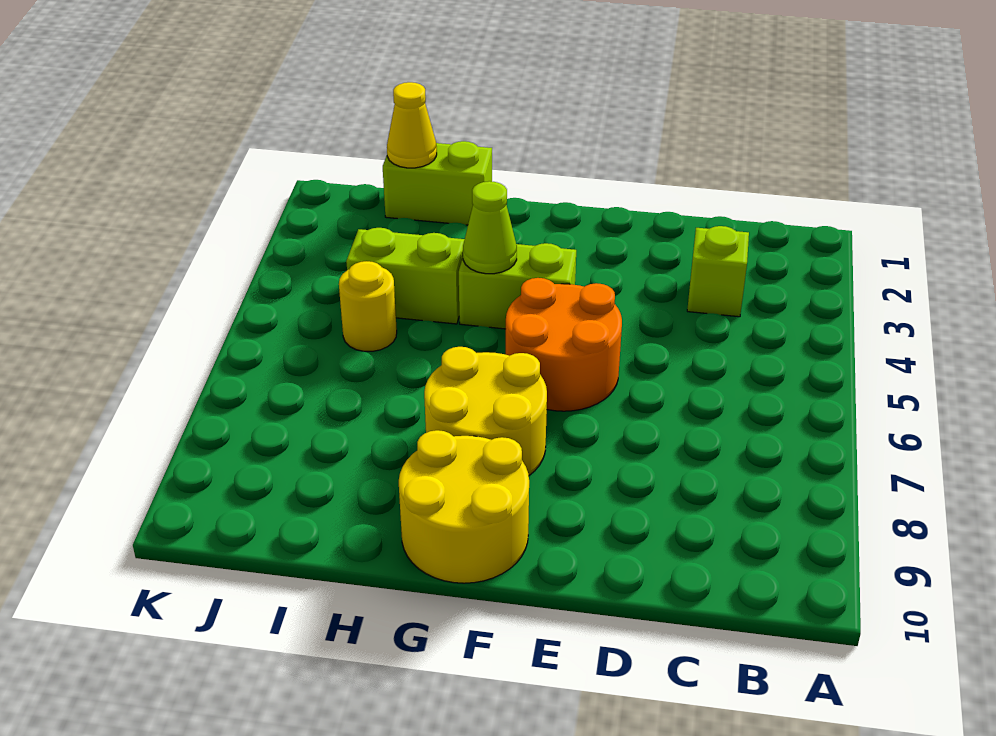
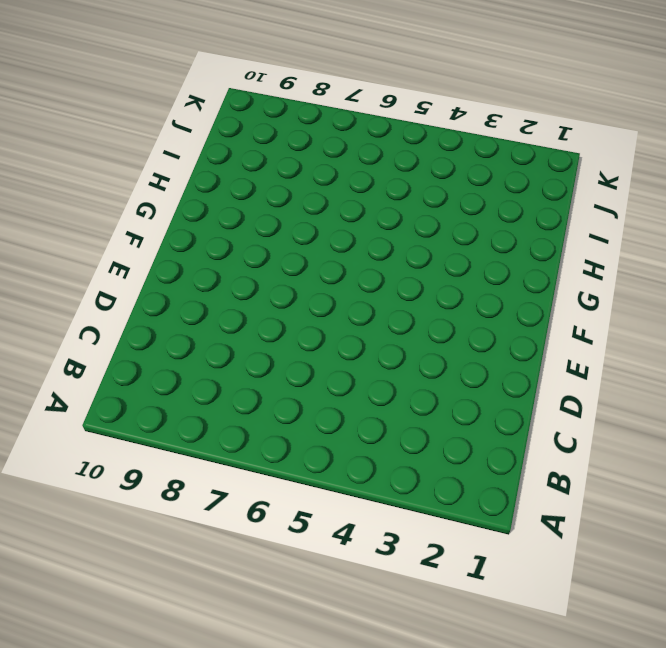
none -> lime 1x1 brick [687,226,749,317]
none -> orange 2x2 round brick [506,278,622,411]

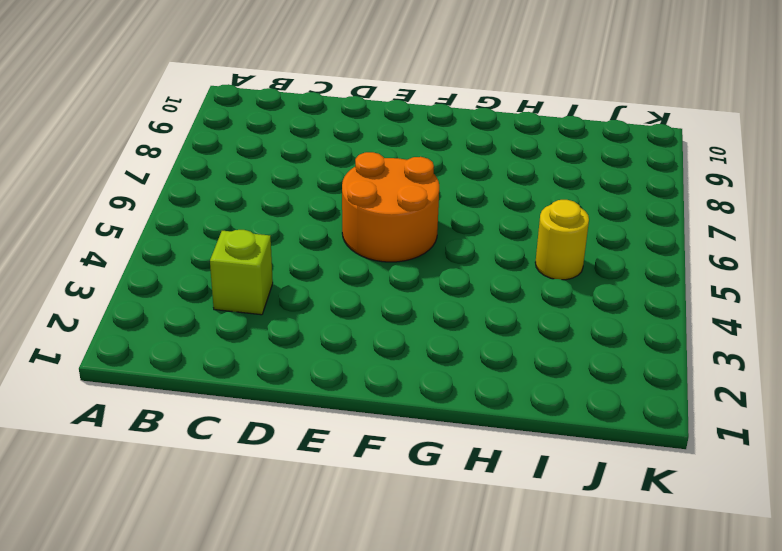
none -> lime 1x2 brick [459,243,576,329]
none -> yellow 2x2 round brick [424,347,547,475]

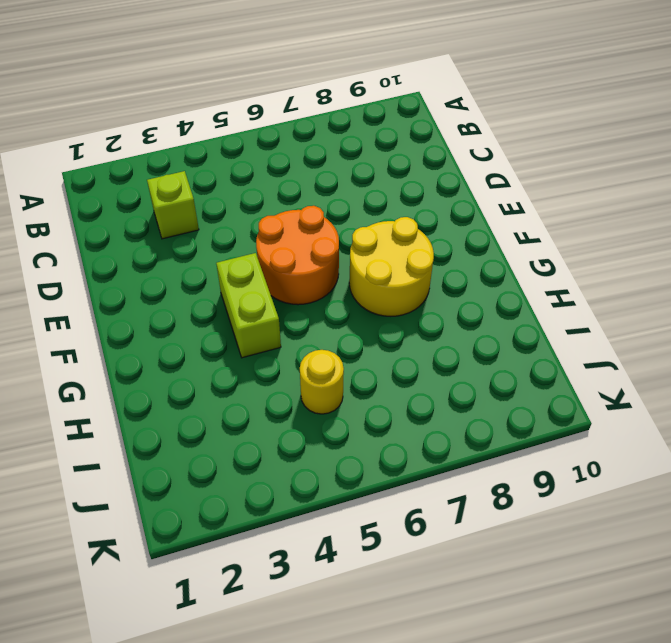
none -> yellow 2x2 round brick [399,430,529,583]
none -> lime 1x2 brick [383,141,492,225]

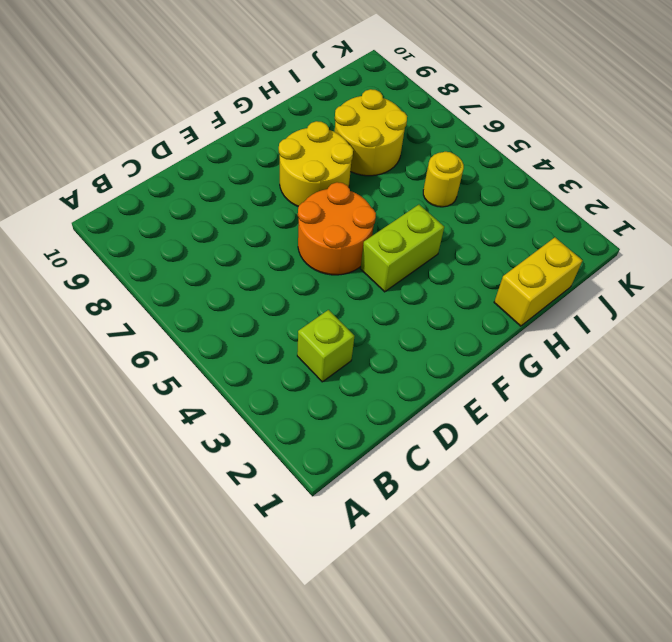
yellow 1x2 brick [494,238,583,326] -> lime 1x2 brick [383,141,492,225]
yellow 2x2 round brick [335,89,407,176] -> yellow 2x2 round brick moved to [399,430,529,583]
none -> lime 1x2 brick [346,228,465,324]
none -> lime 1x1 cone [463,181,517,274]

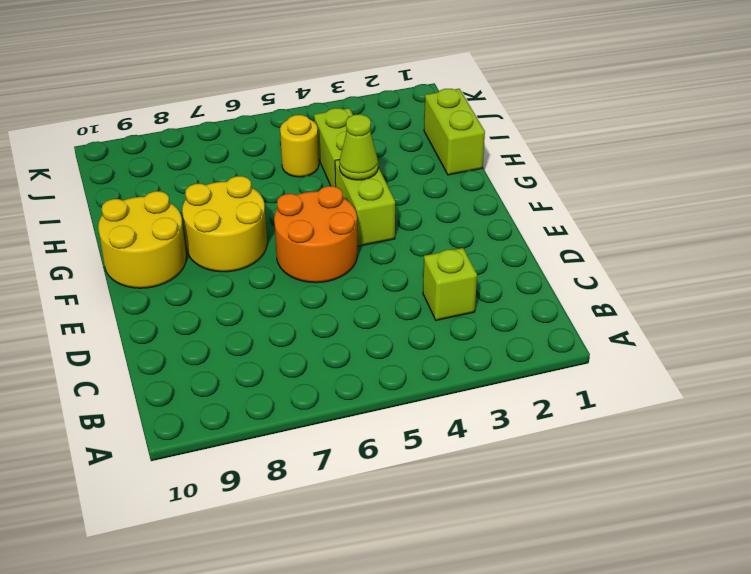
none -> yellow 1x1 cone [387,82,437,168]

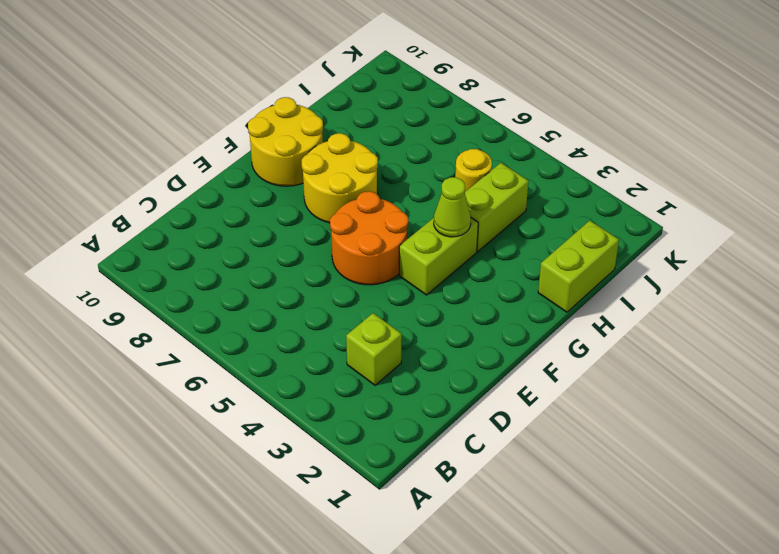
none -> yellow 1x1 cone [387,82,437,168]

